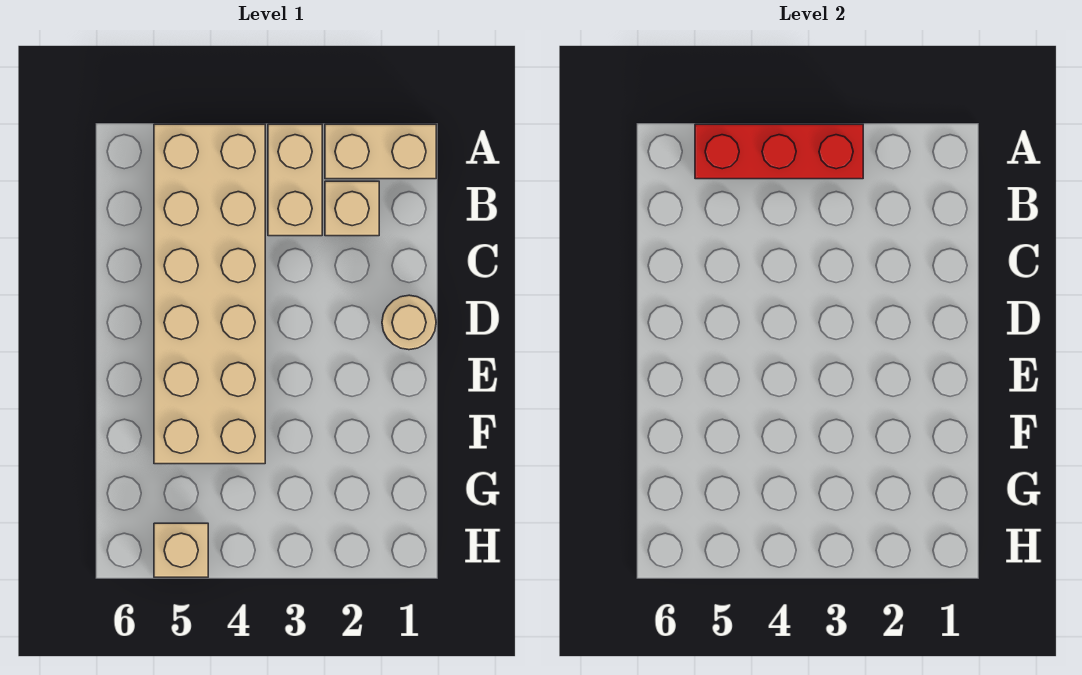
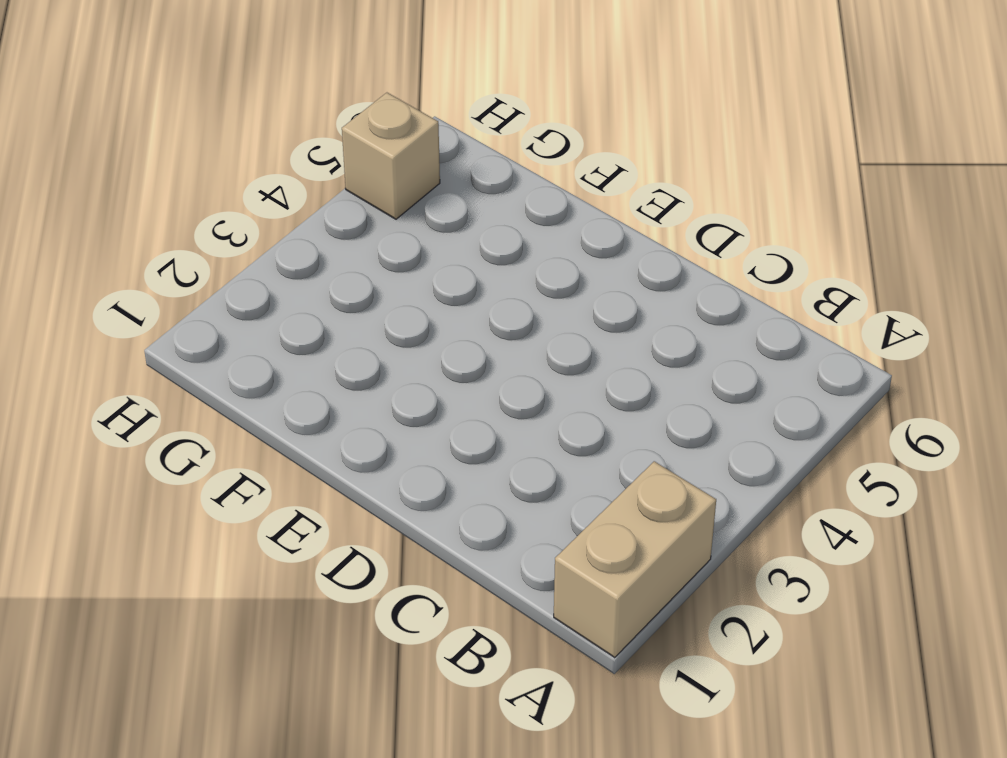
none -> tan 1x2 brick [268,124,322,236]
none -> tan 2x6 brick [154,124,265,464]

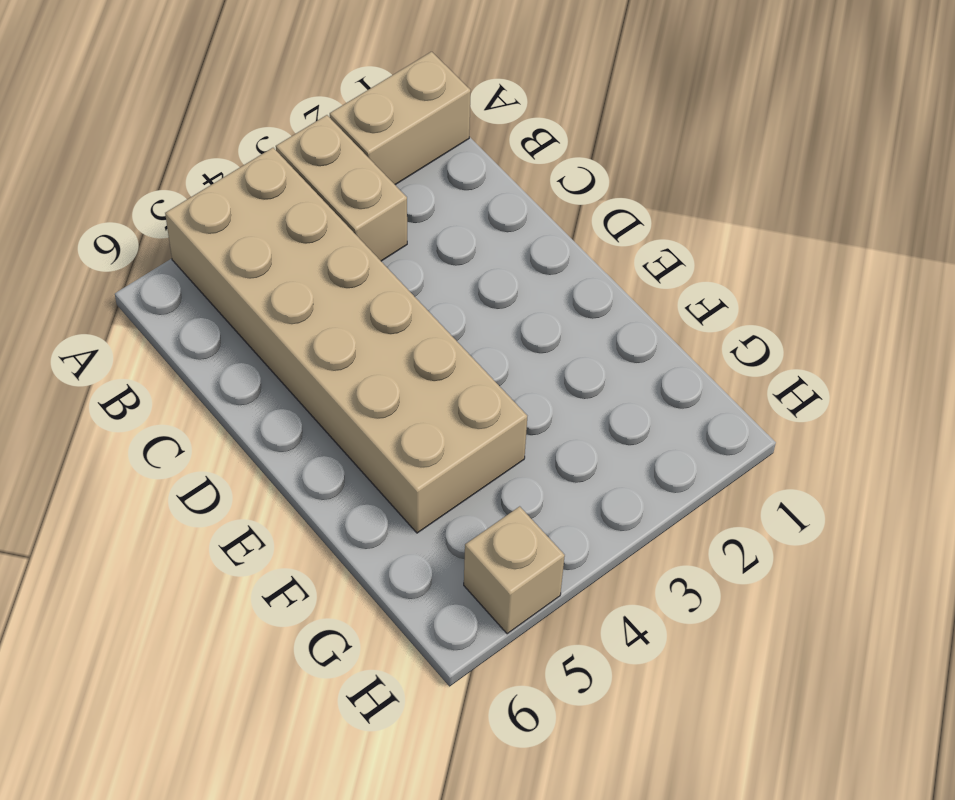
none -> tan 1x1 brick [325,181,379,236]
none -> tan 1x1 round brick [382,295,436,350]

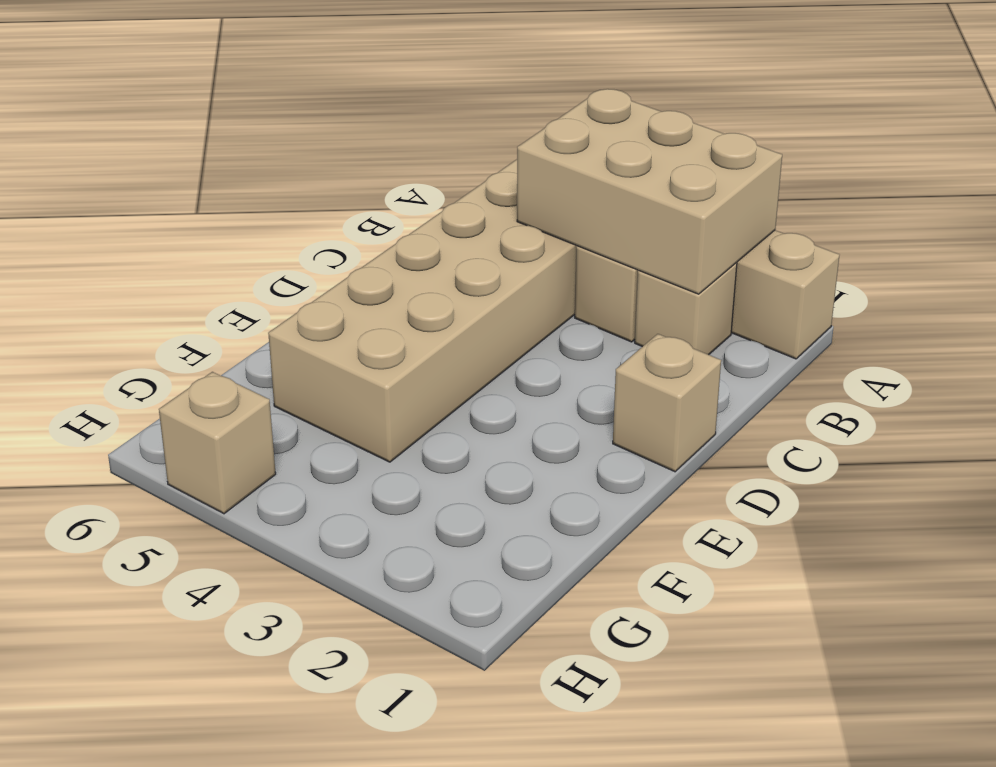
tan 2x3 brick [517,89,782,294] -> red 1x3 brick [695,124,863,179]
tan 1x1 brick [613,334,721,472] -> tan 1x1 round brick [382,295,436,350]

